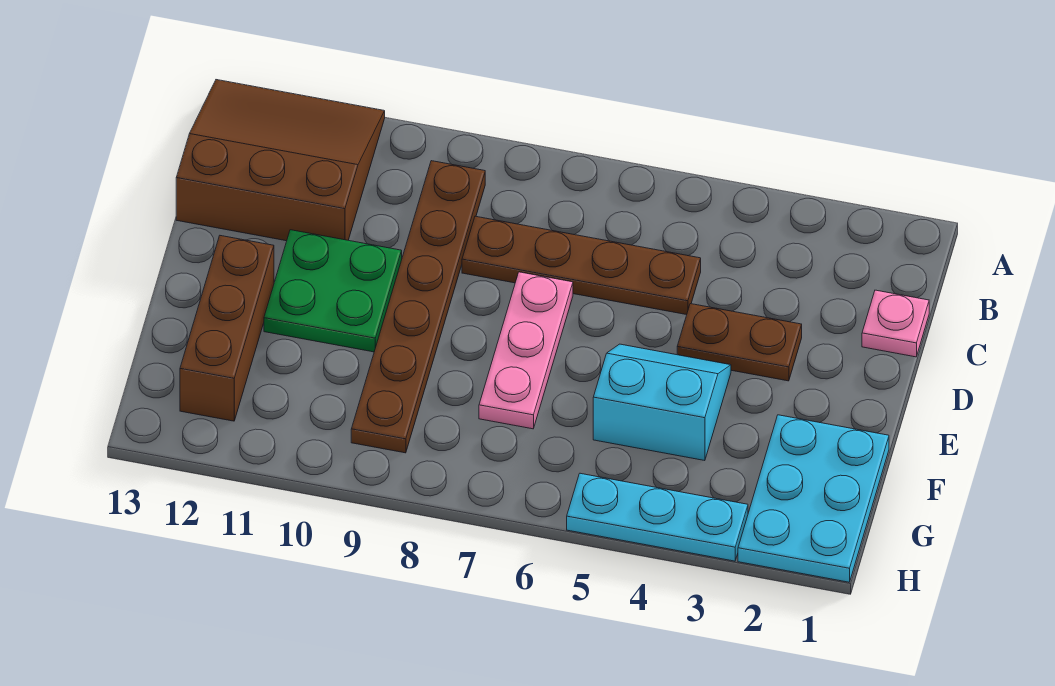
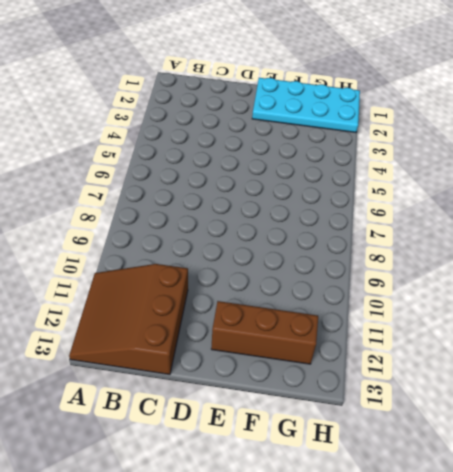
cyan 2x4 plate [252,78,360,132] -> cyan 2x3 plate [738,415,889,582]
none -> brown 1x6 plate [351,161,485,453]
none -> pink 1x1 plate [862,290,929,357]

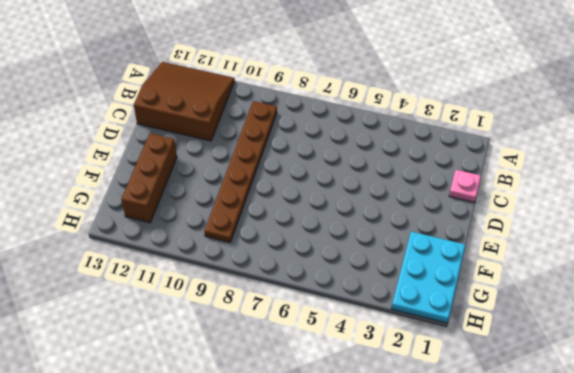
none -> brown 1x4 plate [462,216,701,315]
none -> brown 1x2 plate [677,304,802,381]

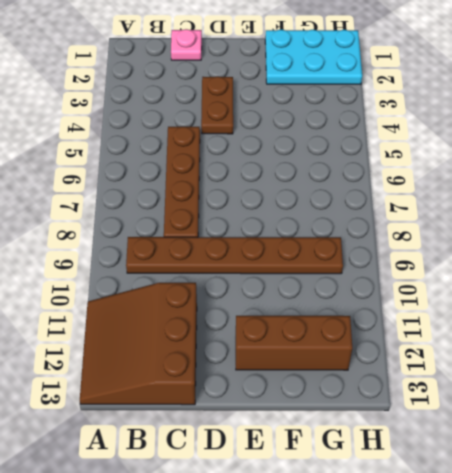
none -> pink 1x3 plate [479,272,573,429]
none -> green 2x2 plate [264,230,402,352]

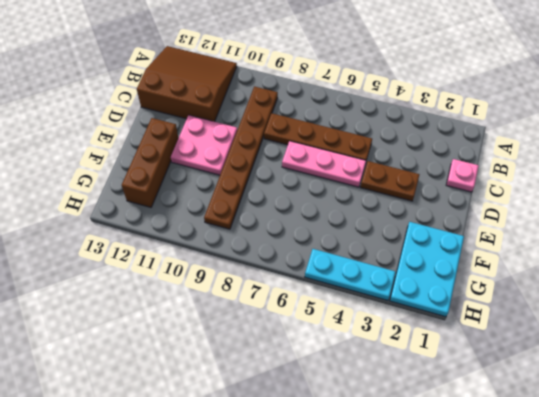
pink 1x3 plate [282,141,366,187] -> pink 1x3 plate turned to [479,272,573,429]
pink 2x2 plate [171,115,237,175] -> green 2x2 plate [264,230,402,352]
none -> cyan 2x2 slope [593,344,731,461]

